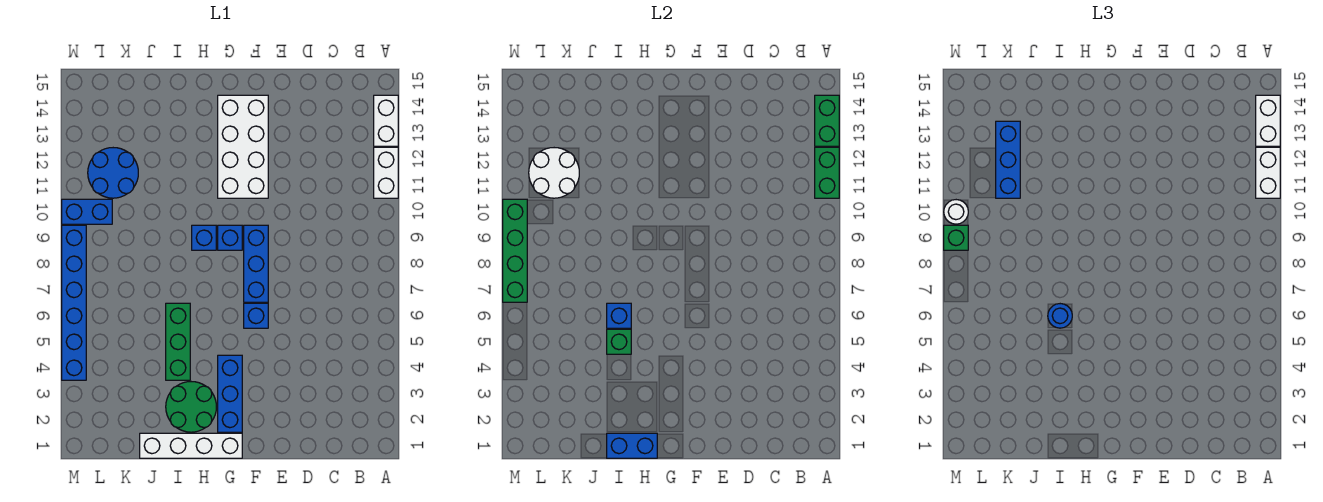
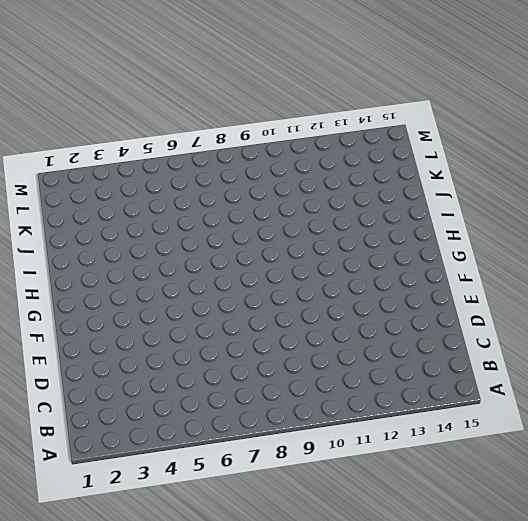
none -> white 1x2 brick [374,147,398,198]
none -> white 1x2 brick [374,95,398,146]
none -> blue 1x1 brick [244,303,268,328]

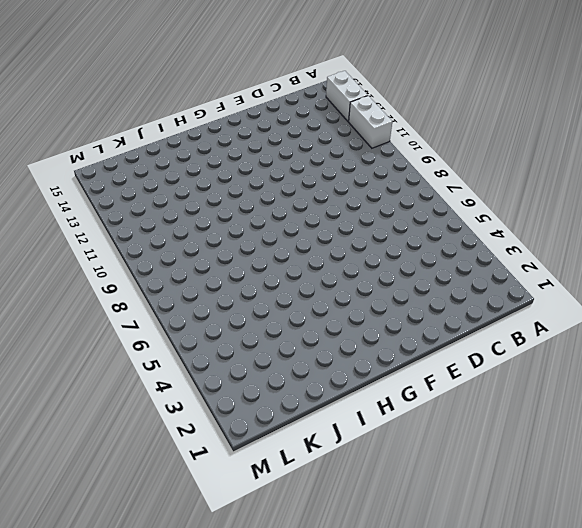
none -> blue 1x1 brick [244,303,268,328]
none -> blue 1x3 brick [244,225,268,302]
none -> white 2x4 brick [218,95,268,198]

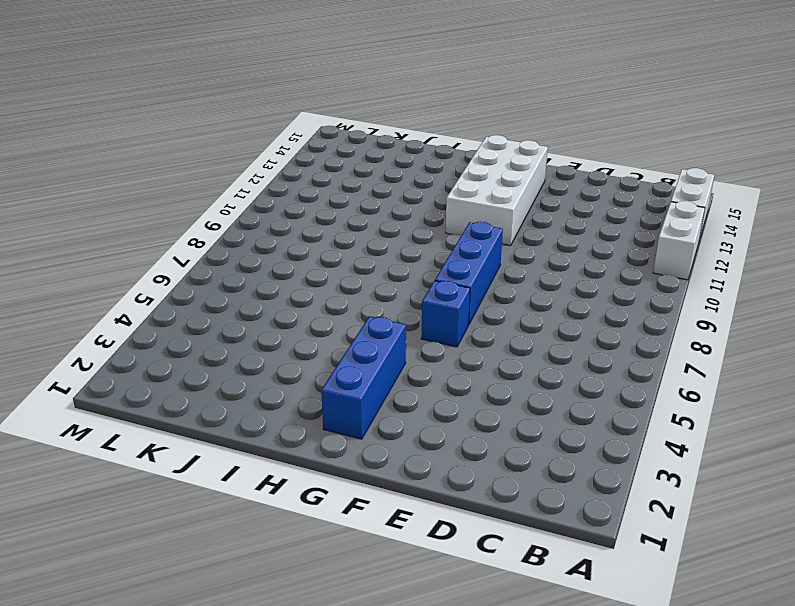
none -> white 1x4 brick [140,433,242,458]
none -> blue 1x1 brick [218,225,242,250]
none -> green 2x2 round brick [166,382,216,432]

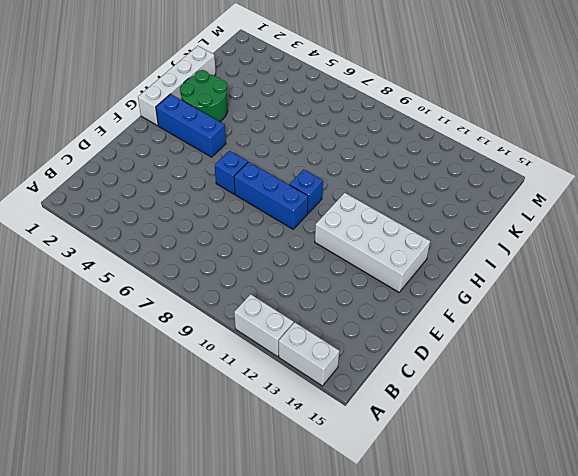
none -> blue 1x1 brick [192,225,216,250]
none -> green 1x3 brick [166,303,190,380]
none -> blue 2x2 round brick [88,148,138,198]

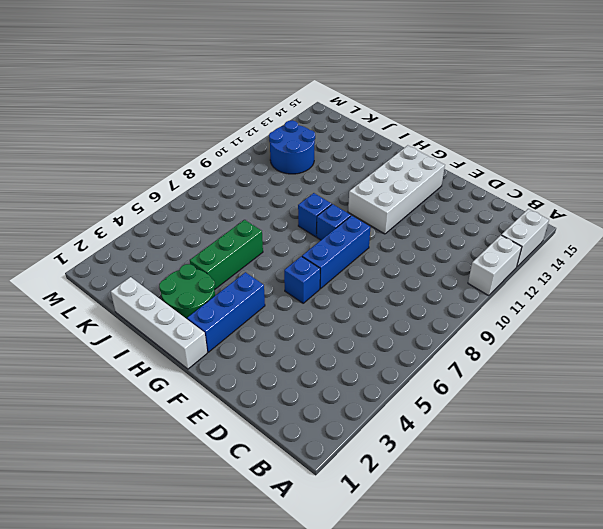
none -> blue 1x2 brick [62,199,112,224]
none -> blue 1x6 brick [62,225,86,380]
none -> green 1x2 brick [815,147,839,198]

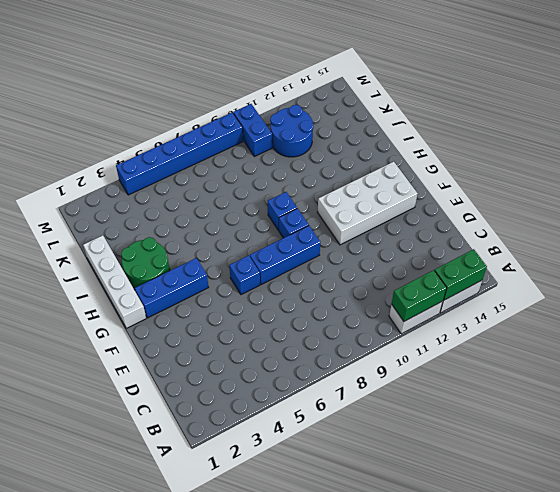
none -> green 1x3 brick [166,303,190,380]
none -> blue 1x2 brick [607,433,657,458]
none -> green 1x1 brick [607,329,631,354]

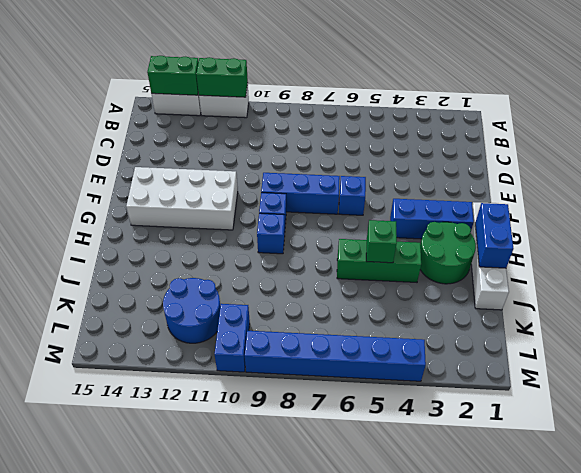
none -> blue 1x1 brick [607,303,631,328]
none -> white 2x2 round brick [529,148,579,198]
none -> green 1x4 brick [503,199,527,302]

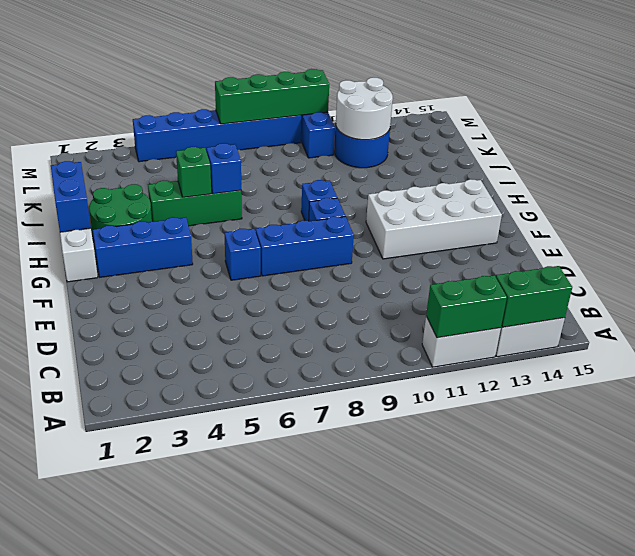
none -> white 1x2 brick [1256,147,1280,198]
none -> white 1x2 brick [1256,95,1280,146]
none -> blue 1x1 round brick [1048,304,1072,328]

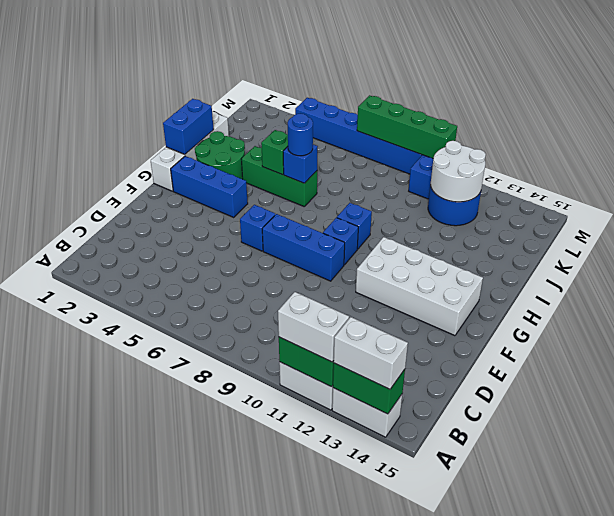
none -> blue 1x3 brick [996,121,1020,198]
none -> green 1x1 brick [944,225,968,250]
none -> white 1x1 round brick [944,200,968,224]

